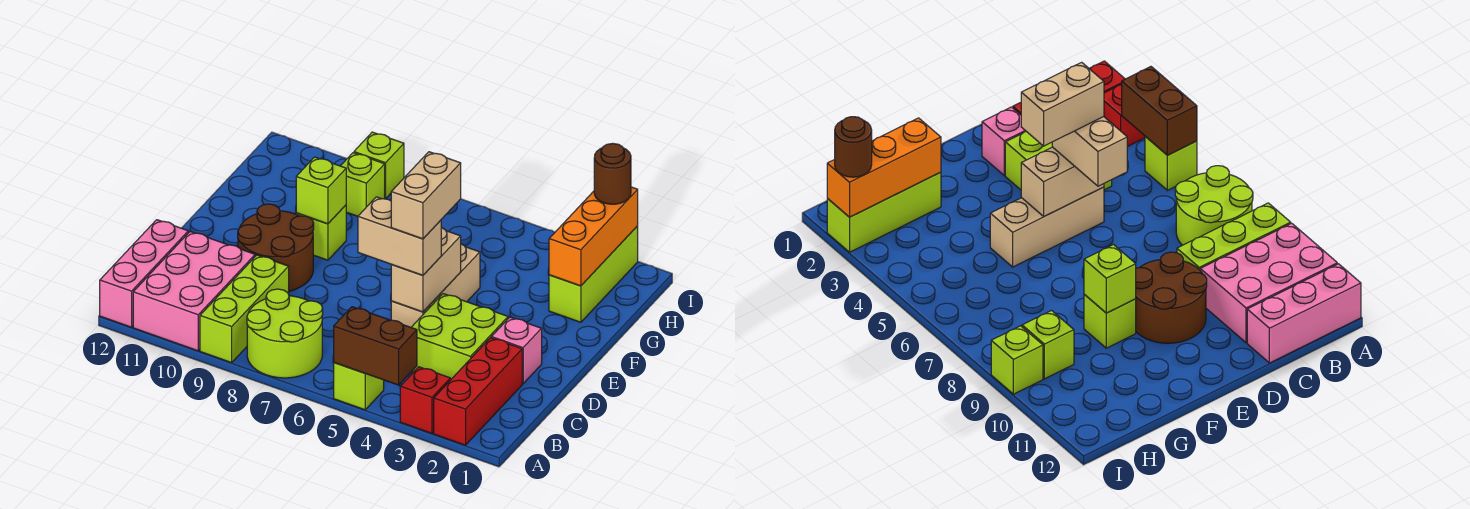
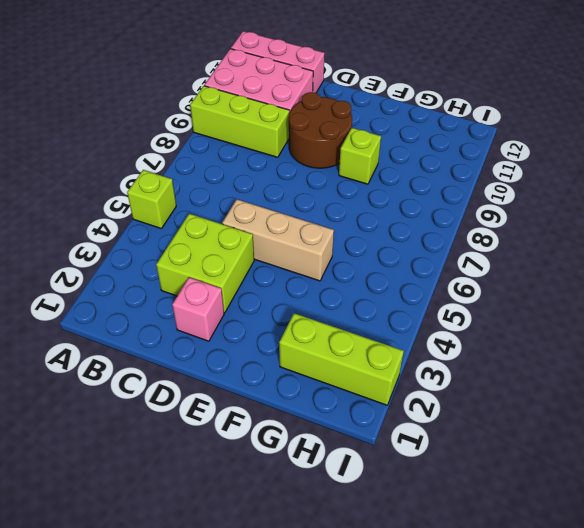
none -> red 1x3 brick [434,338,522,445]
none -> red 1x1 brick [400,367,450,433]
none -> lime 2x2 round brick [247,289,323,378]

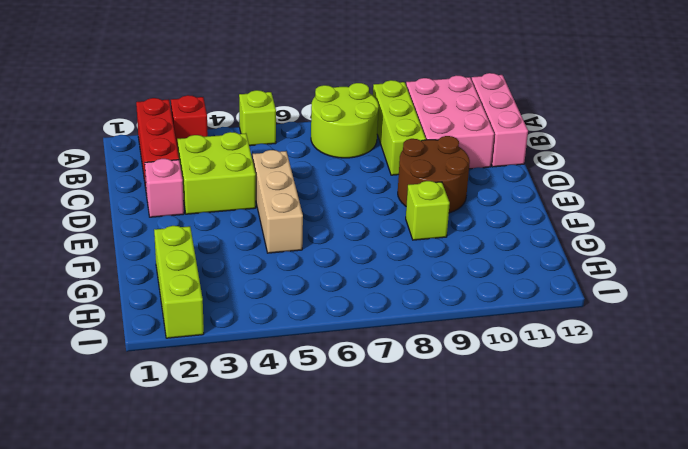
none -> lime 1x1 brick [341,153,385,216]
none -> lime 1x1 brick [354,132,404,199]
none -> brown 1x2 brick [334,307,417,385]

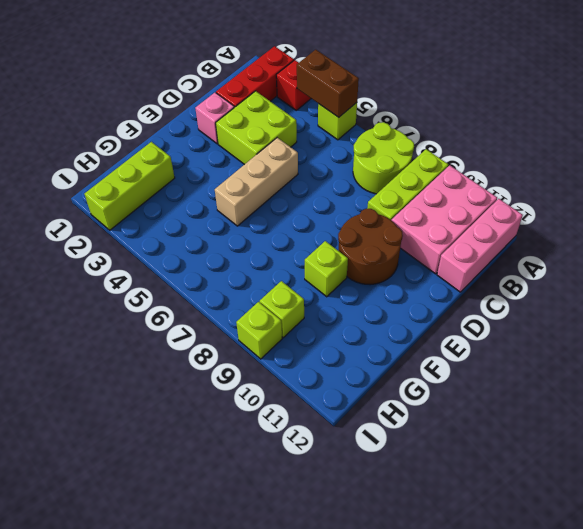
none -> tan 1x2 brick [391,228,461,312]
none -> lime 1x1 brick [296,157,346,224]
none -> orange 1x3 brick [549,187,638,286]

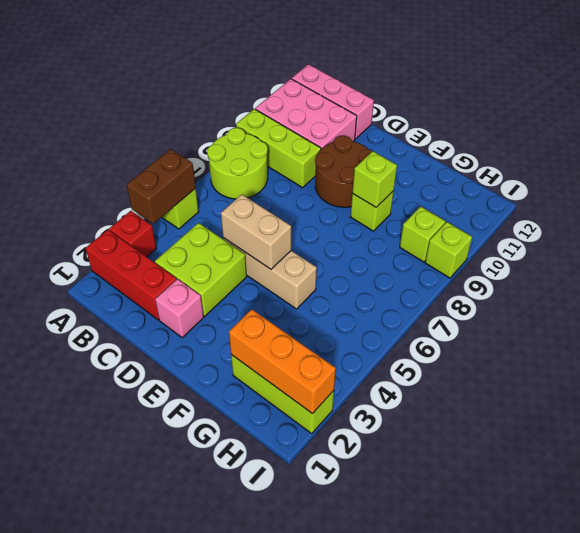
none -> tan 1x2 brick [358,197,441,275]
none -> brown 1x1 round brick [594,143,631,204]
none -> tan 1x2 brick [391,152,461,239]

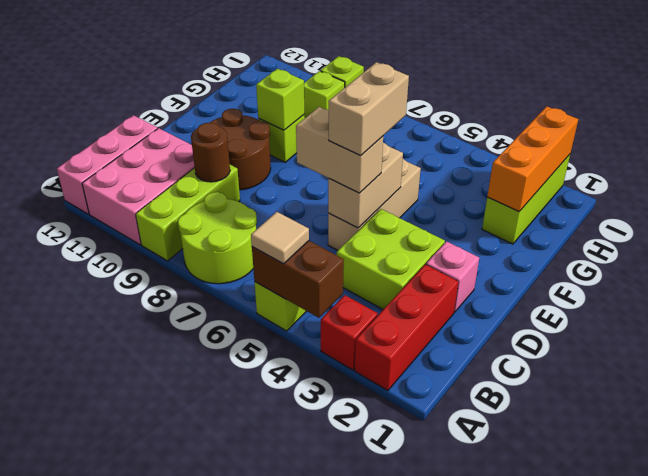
tan 1x1 tile [251,212,309,264] -> none
brown 1x1 round brick [191,123,230,182] -> brown 1x1 round brick moved to [594,143,631,204]

